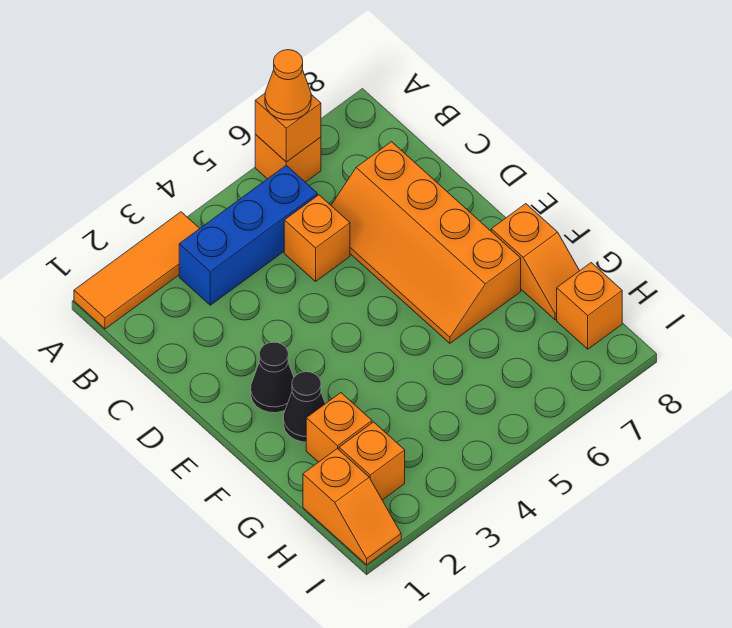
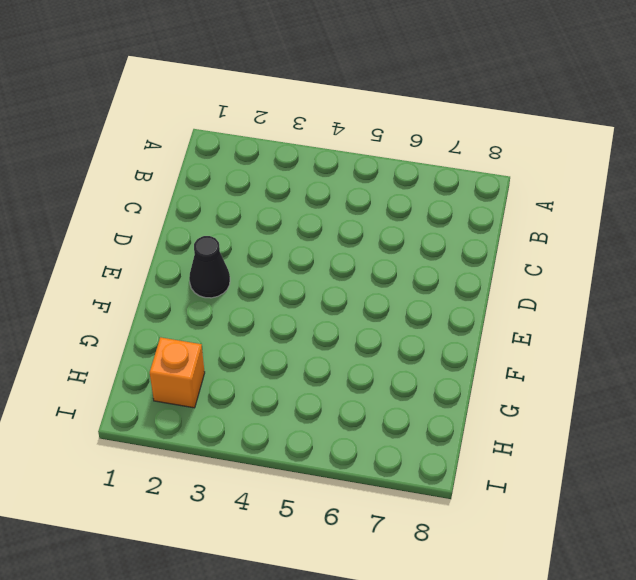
none -> orange 1x3 tile [74,212,200,329]
none -> orange 1x1 brick [255,135,321,182]
none -> blue 1x3 brick [179,165,317,305]

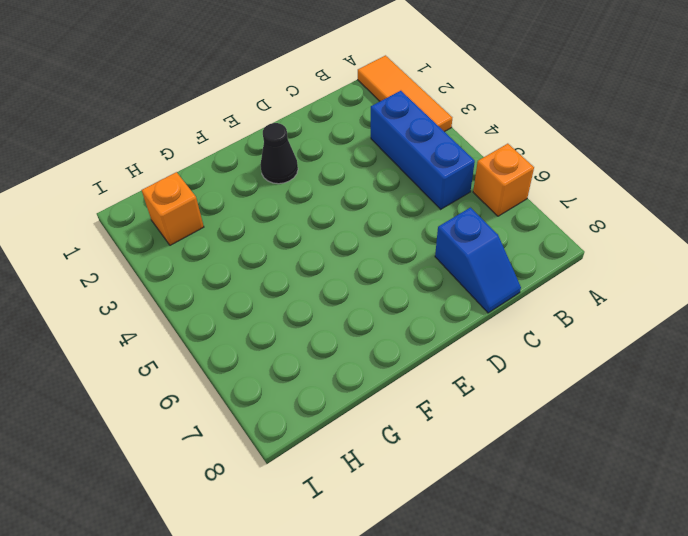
blue 1x2 slope [435,208,521,313] -> orange 2x4 slope [331,142,521,343]
none -> orange 1x1 brick [284,195,350,281]
none -> black 1x1 cone [283,372,325,442]
none -> orange 1x2 slope [491,204,579,320]

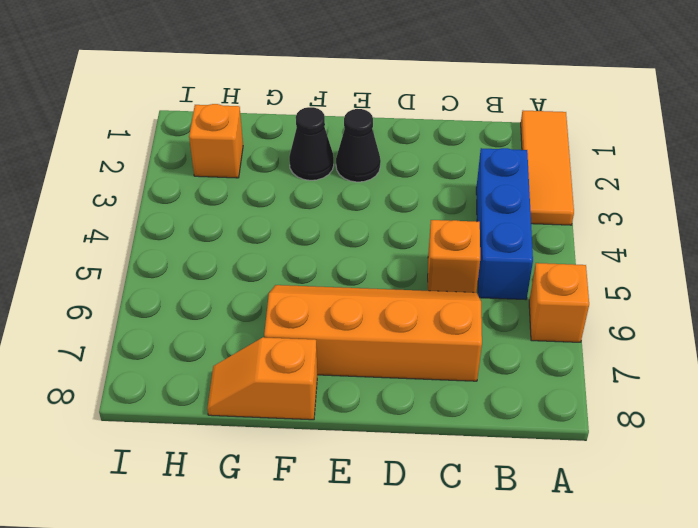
none -> orange 1x1 brick [306,393,372,462]
none -> orange 1x2 slope [303,449,401,565]
none -> orange 1x1 brick [557,263,622,349]

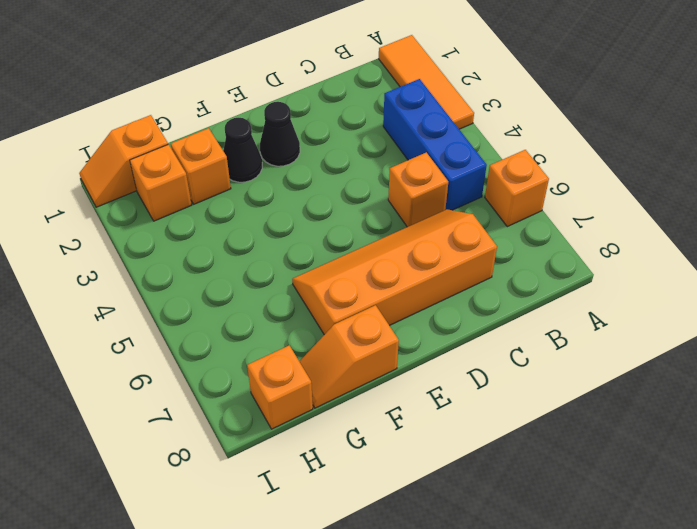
none -> orange 1x1 brick [255,94,321,162]
none -> orange 1x1 cone [265,50,311,120]

